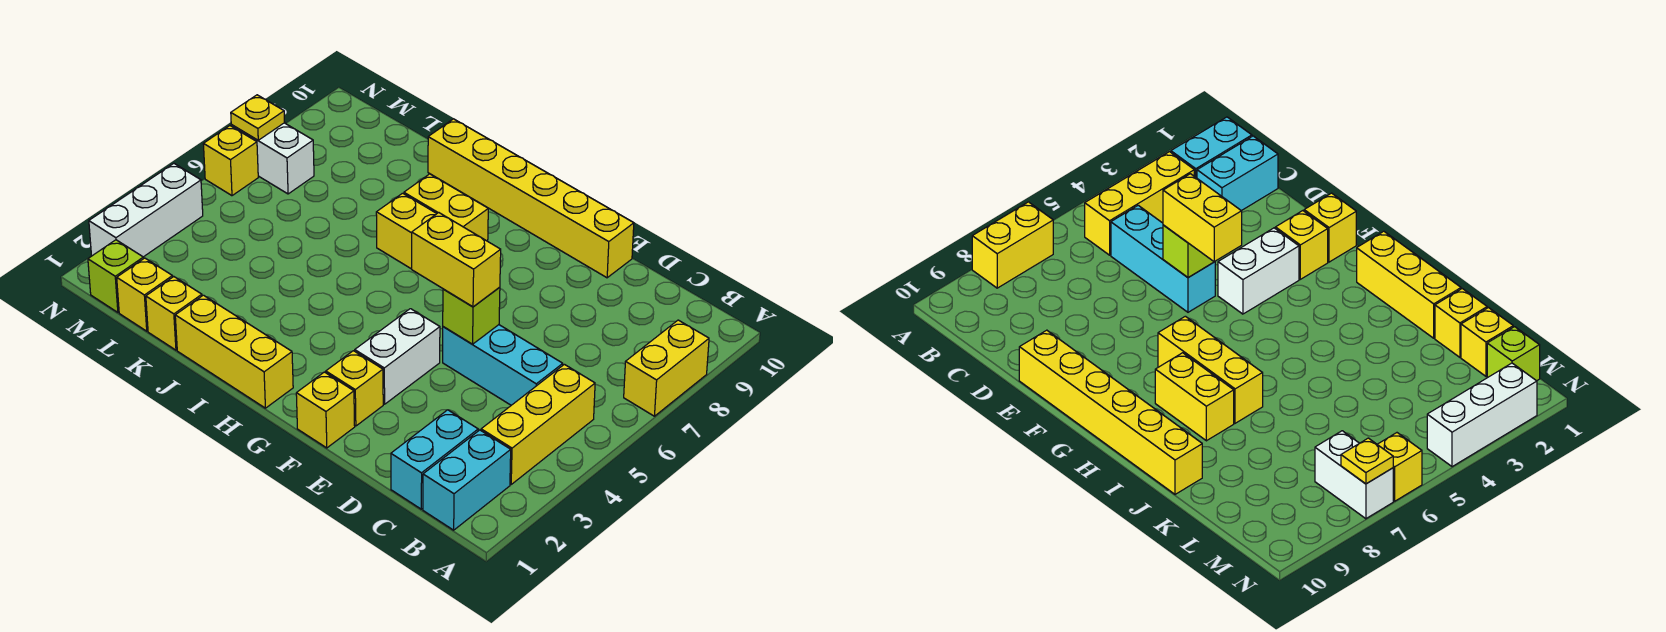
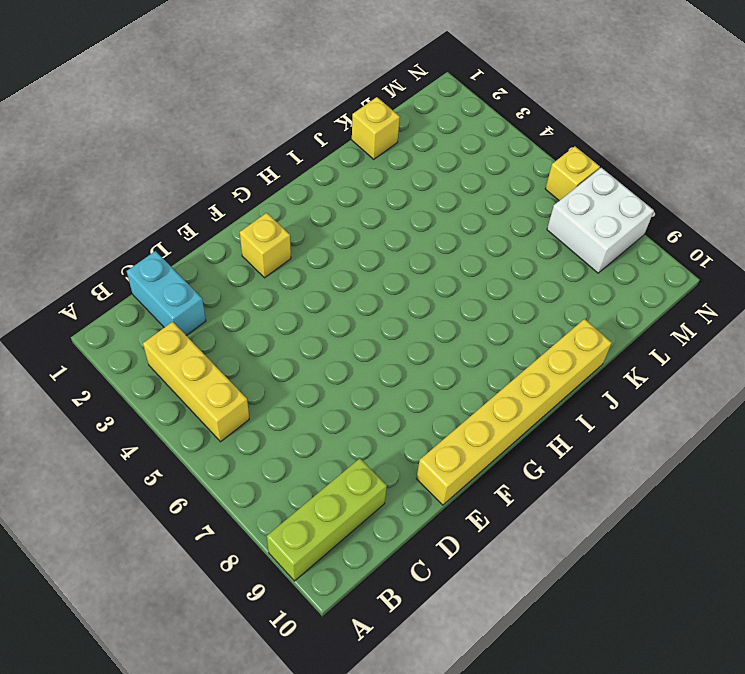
lime 1x3 brick [267,458,387,581] -> none
white 2x2 brick [547,168,654,273] -> white 1x2 brick [231,123,314,194]
none -> yellow 1x2 brick [624,320,709,416]
none -> cyan 1x2 brick [423,430,511,530]
none -> cyan 1x3 brick [443,325,563,405]

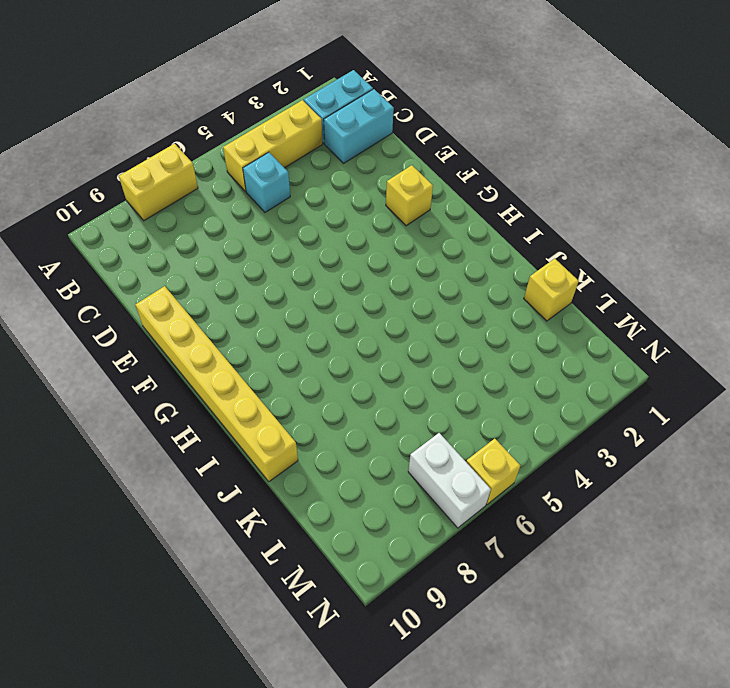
cyan 1x1 brick [243,152,290,212] -> cyan 1x3 brick [443,325,563,405]
none -> yellow 1x1 brick [296,372,355,448]
none -> white 1x2 brick [355,309,440,404]
none -> yellow 1x3 brick [376,193,437,269]

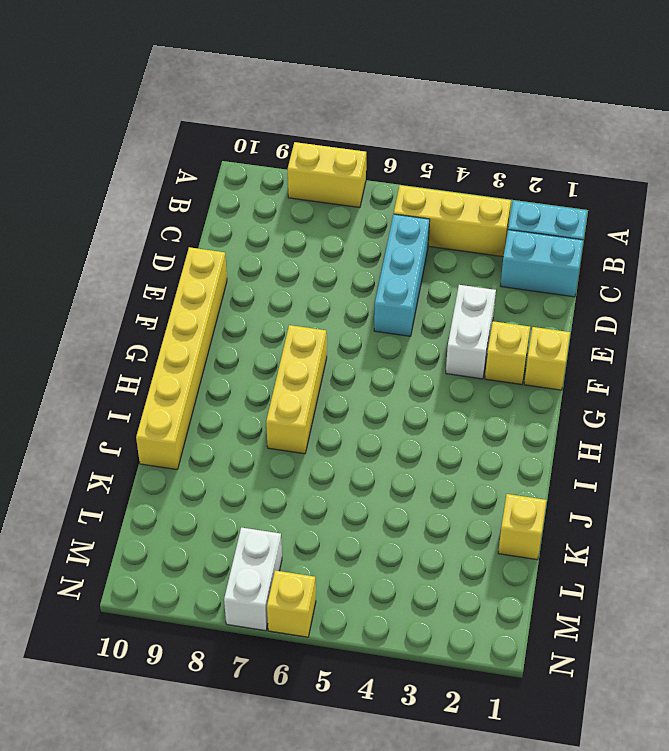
white 1x2 brick [446,285,496,379] -> white 1x2 brick turned to [355,309,440,404]
none -> yellow 1x3 brick [175,295,293,408]
none -> yellow 1x2 brick [404,174,488,241]
none -> yellow 1x1 brick [117,258,173,331]

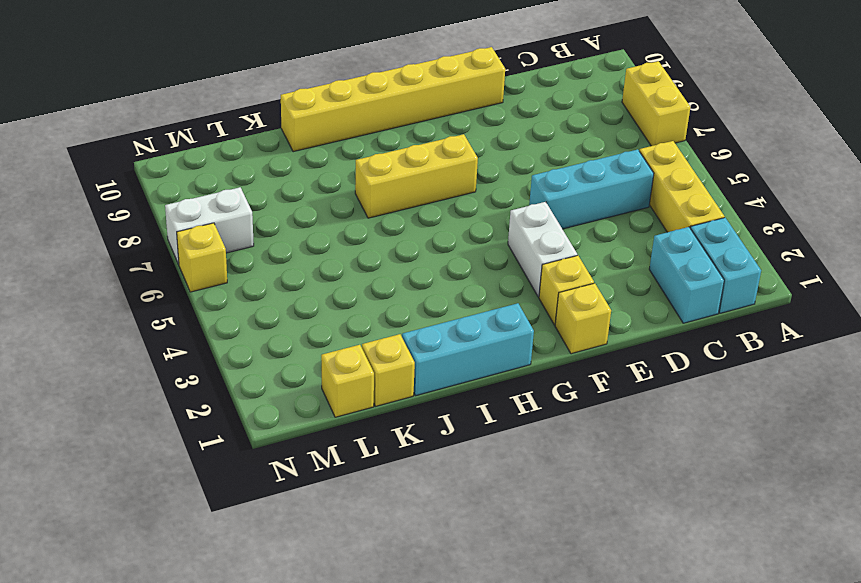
cyan 1x3 brick [402,303,534,396] -> yellow 1x3 brick [175,295,293,408]
none -> yellow 1x2 brick [404,174,488,241]
none -> lime 1x1 brick [88,240,143,312]
none -> white 1x3 brick [89,164,203,257]

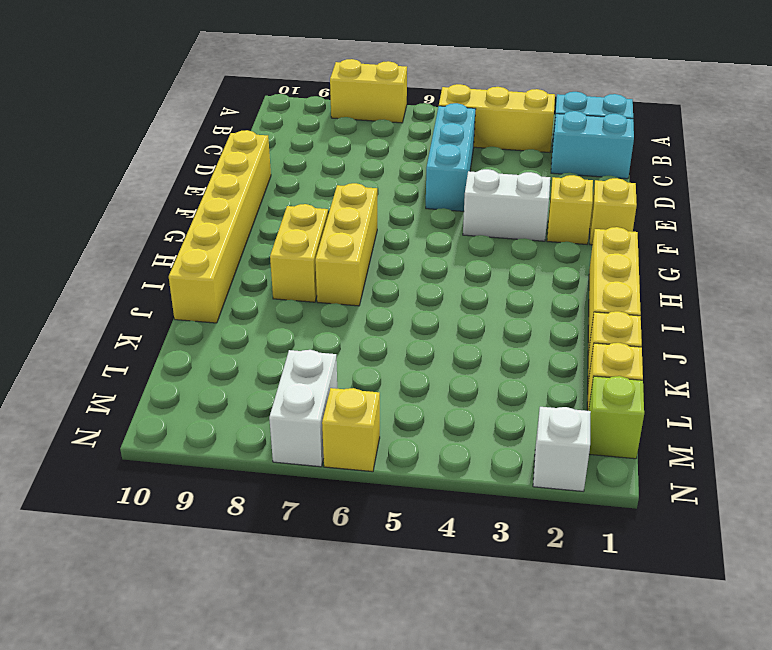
white 1x1 brick [533,407,591,491] -> white 1x3 brick [89,164,203,257]
none -> lime 1x1 brick [443,287,500,344]
none -> yellow 1x1 plate [231,95,285,140]
none -> yellow 1x2 brick [412,213,501,307]

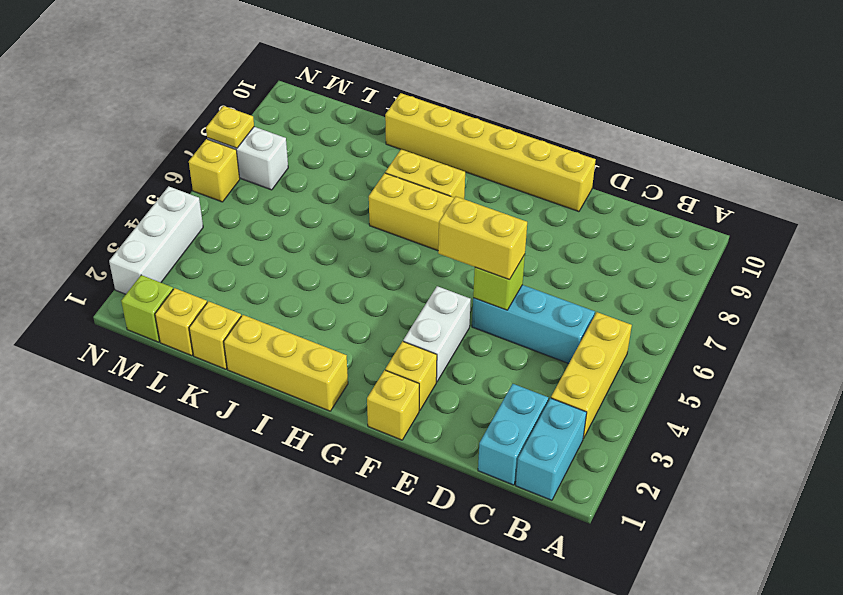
none -> yellow 1x2 brick [624,320,709,416]

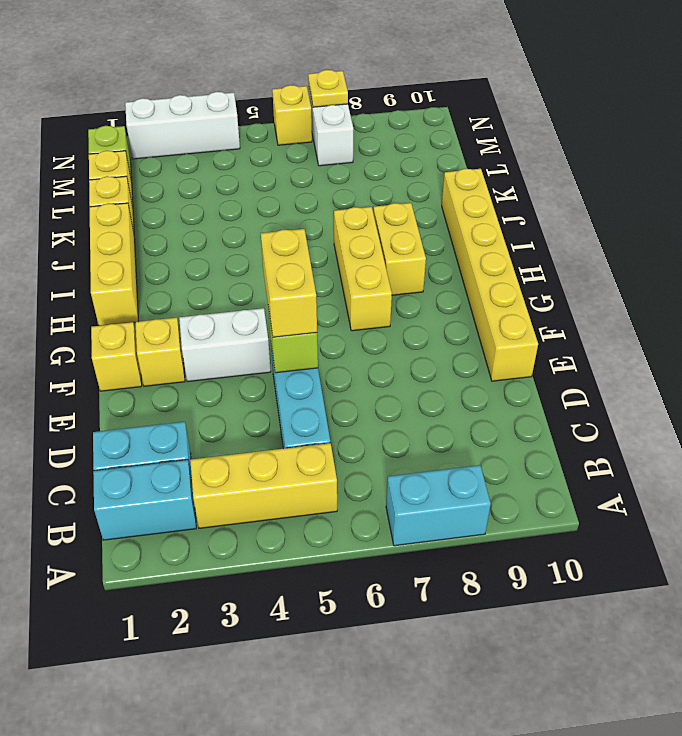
cyan 1x2 brick [386,465,491,546] -> yellow 1x2 brick [624,320,709,416]

